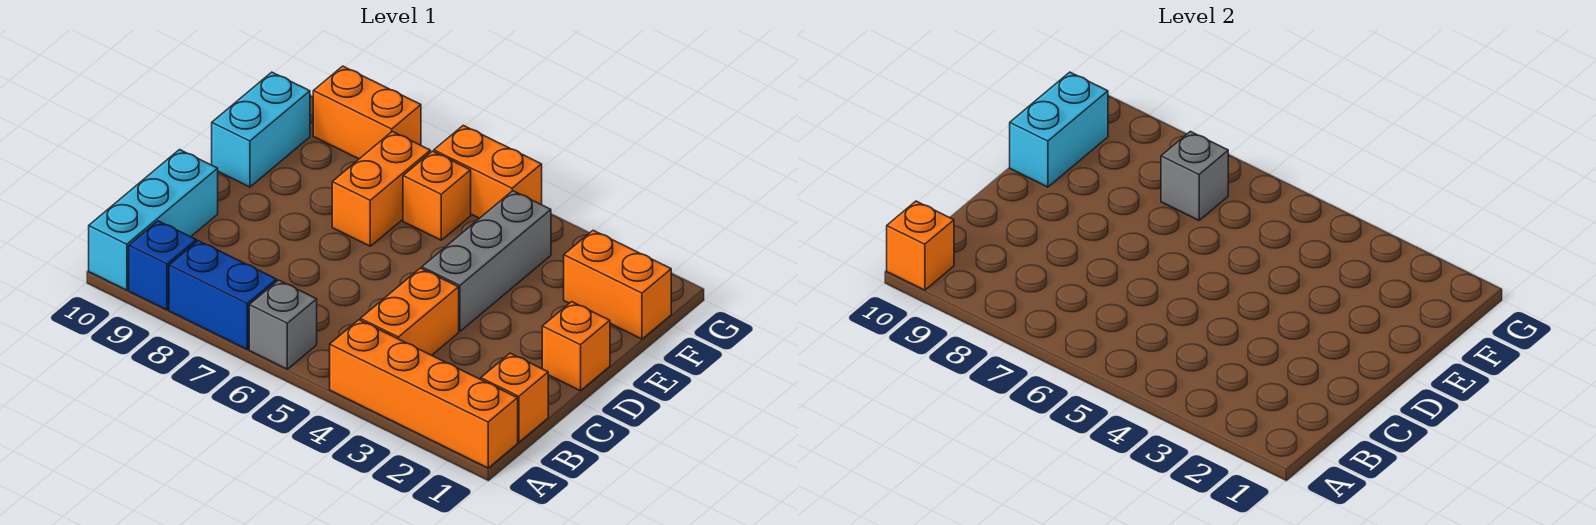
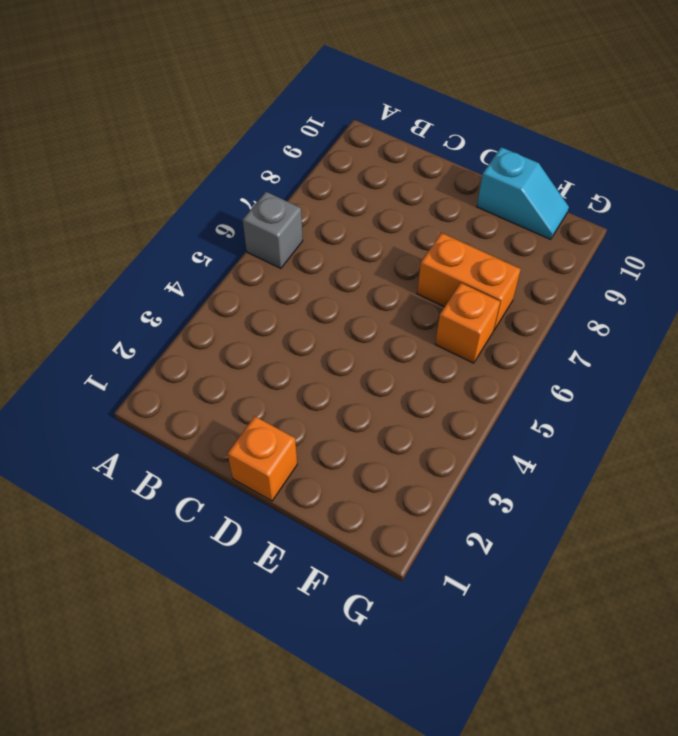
cyan 1x2 slope [477,147,569,239] -> cyan 1x2 brick [212,72,310,187]
none -> orange 1x4 brick [330,320,518,468]
none -> blue 1x2 brick [169,241,277,349]
none -> blue 1x1 brick [129,221,196,310]

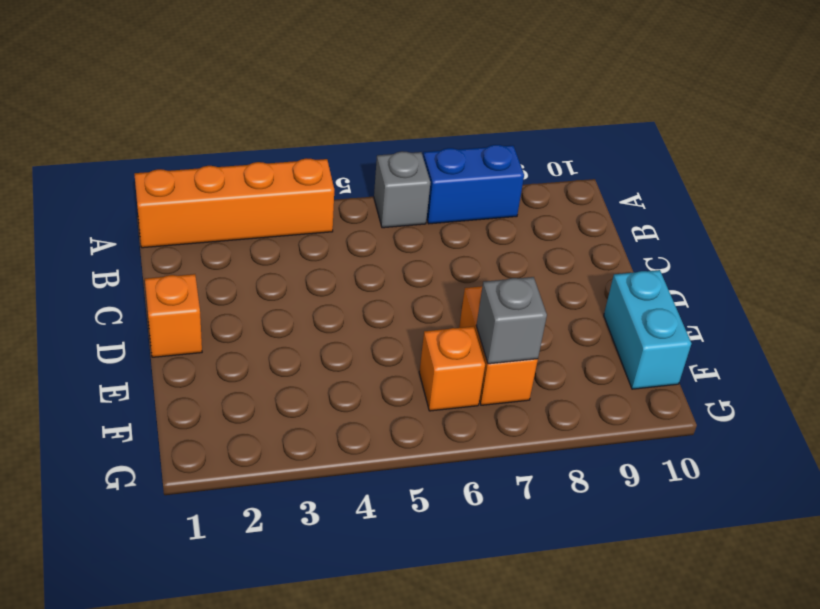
none -> blue 1x1 brick [129,221,196,310]
none -> cyan 1x3 brick [89,150,218,290]
none -> orange 1x1 brick [481,353,548,442]

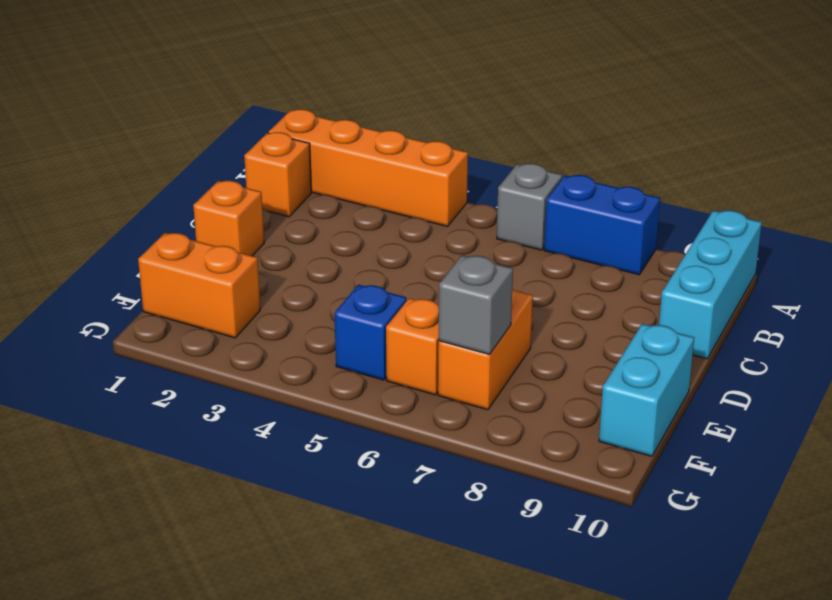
blue 1x1 brick [334,285,407,380] -> blue 1x1 brick moved to [129,221,196,310]
none -> orange 1x2 brick [360,268,459,355]
none -> grey 1x3 brick [422,191,551,331]
none -> orange 1x2 brick [434,125,542,218]

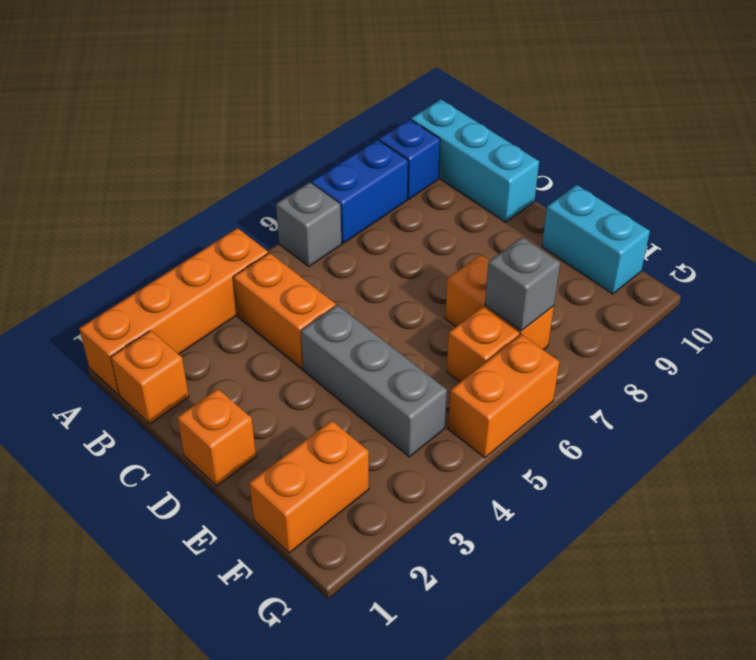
none -> orange 1x2 brick [313,66,421,159]
none -> orange 1x1 brick [887,201,954,290]
none -> cyan 1x2 brick [1010,72,1108,187]

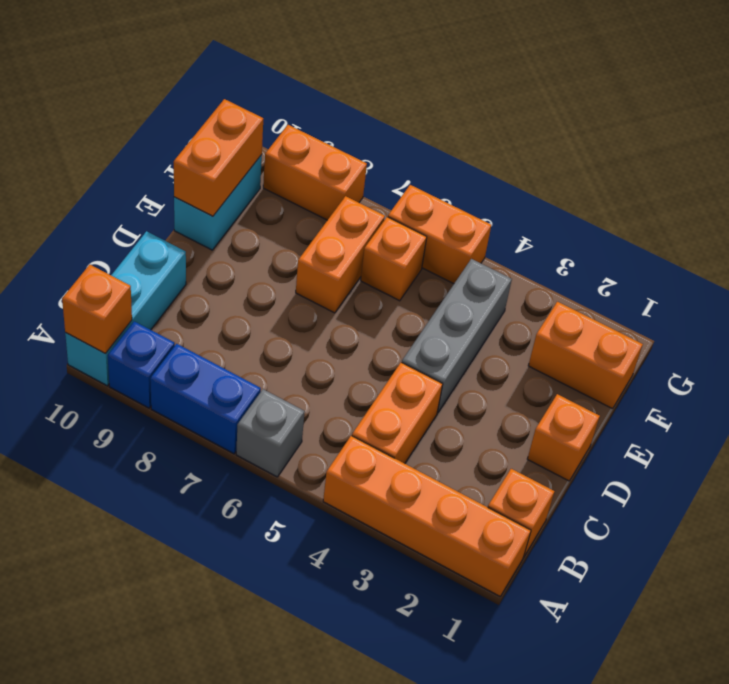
orange 1x2 brick [174,99,263,216] -> cyan 1x2 brick [1010,72,1108,187]
none -> grey 1x1 brick [1161,131,1228,220]

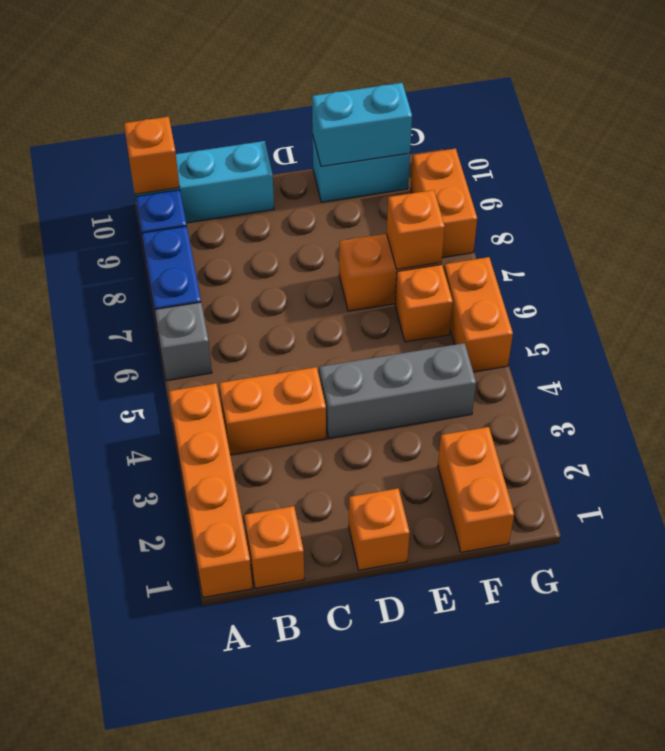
orange 1x1 brick [387,190,445,269] -> grey 1x1 brick [1161,131,1228,220]

